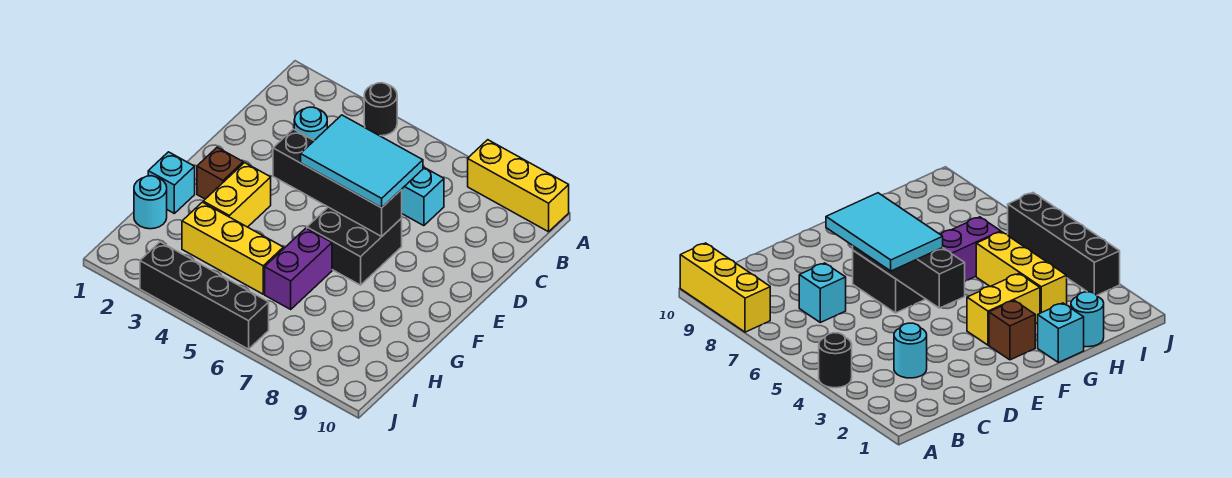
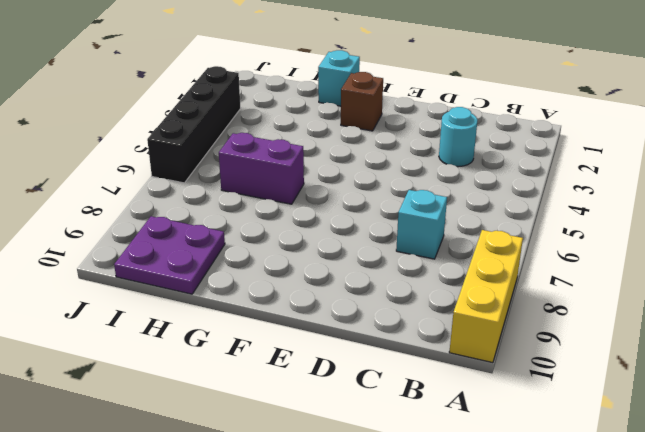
purple 2x2 plate [114,216,225,294] -> none
none -> black 1x1 round brick [364,83,397,136]
none -> black 2x2 brick [307,207,402,285]
none -> yellow 1x2 brick [203,163,271,227]

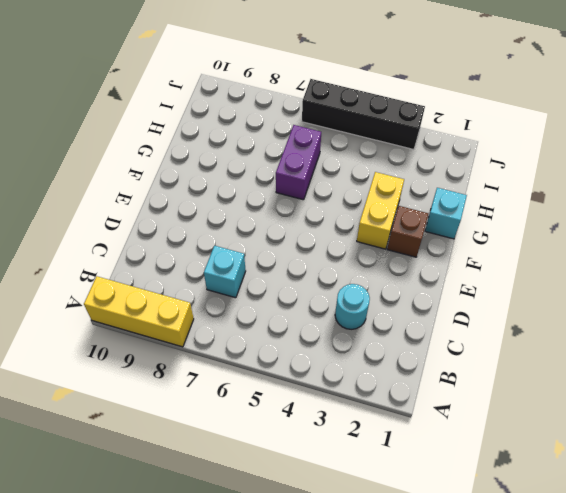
none -> black 1x1 round brick [364,83,397,136]
none -> black 2x2 brick [307,207,402,285]
none -> cyan 1x1 round brick [134,176,167,229]

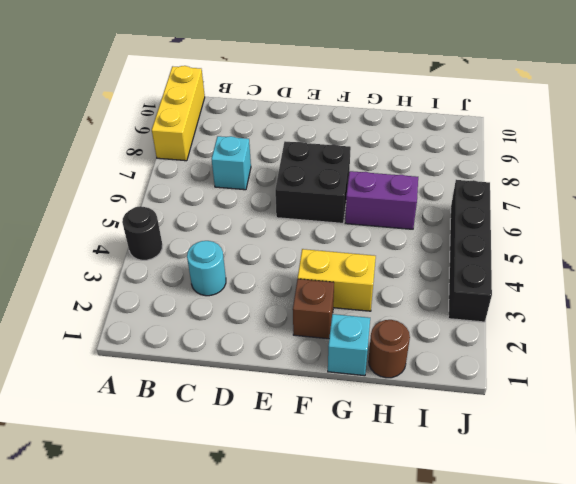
brown 1x1 round brick [369,320,410,378] -> cyan 1x1 round brick [134,176,167,229]
none -> yellow 1x3 brick [182,202,283,294]
none -> black 1x4 brick [273,129,402,237]
none -> cyan 2x3 tile [301,115,423,208]

